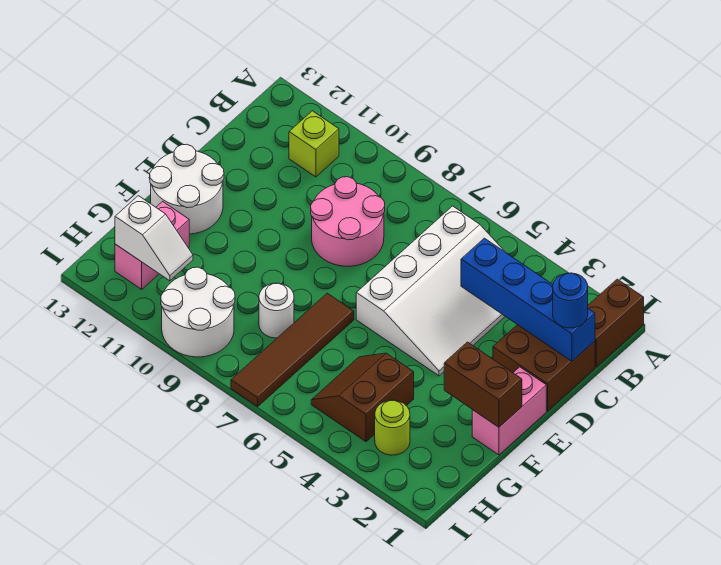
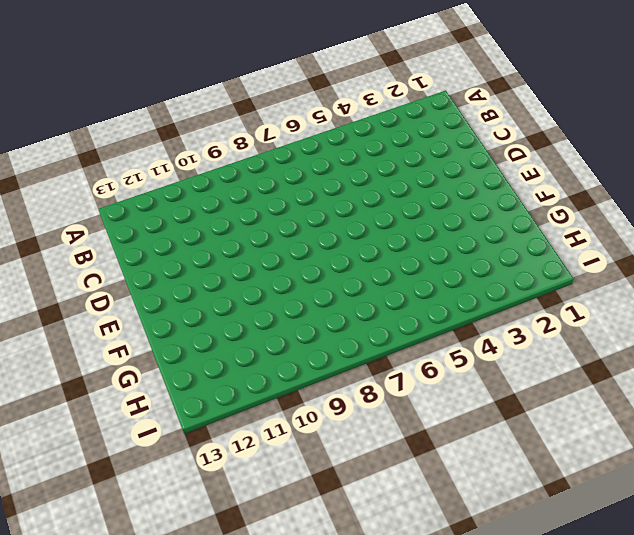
none -> brown 1x2 brick [588,279,644,367]
none -> white 3x4 slope [356,206,505,376]
none -> lime 1x1 brick [289,111,339,177]

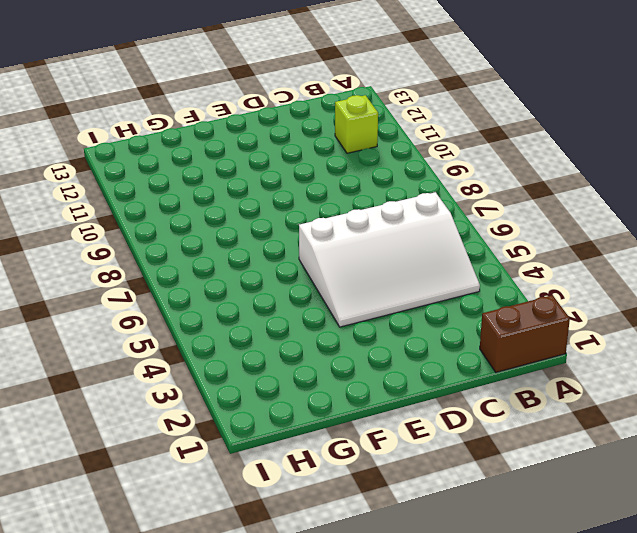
none -> brown 2x2 brick [493,325,595,411]
none -> pink 2x2 round brick [311,177,385,266]
none -> pink 1x2 brick [472,367,546,455]

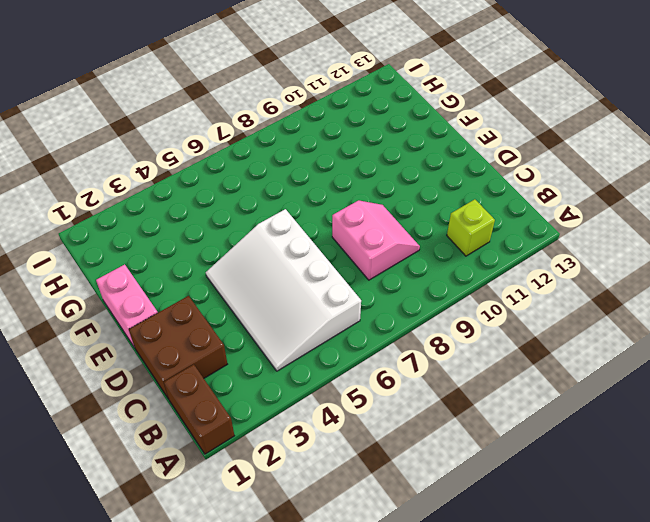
pink 2x2 slope [332,200,420,280] -> pink 2x2 round brick [311,177,385,266]
none -> white 2x2 round brick [150,144,224,234]
none -> brown 1x4 tile [231,293,354,406]
none -> brown 2x2 slope [311,353,414,442]

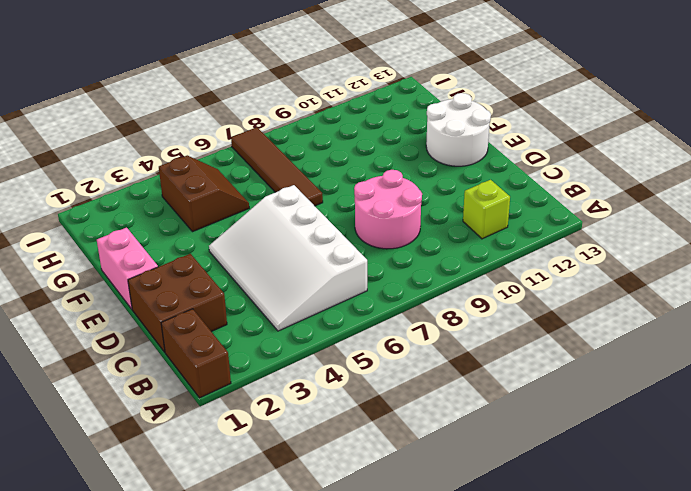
none -> white 1x1 round brick [259,283,294,338]
none -> pink 1x2 brick [115,201,189,289]
none -> lime 1x1 round brick [375,400,410,455]

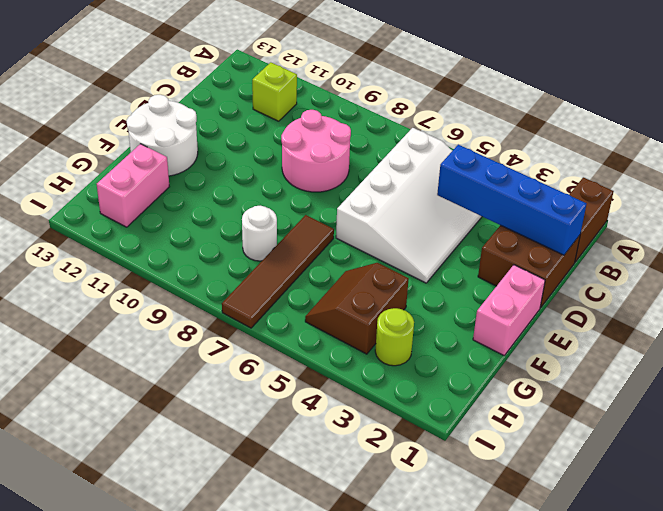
none -> white 2x2 round brick [161,267,235,357]
none -> brown 1x2 brick [444,342,522,427]
none -> white 1x2 slope [115,196,193,281]

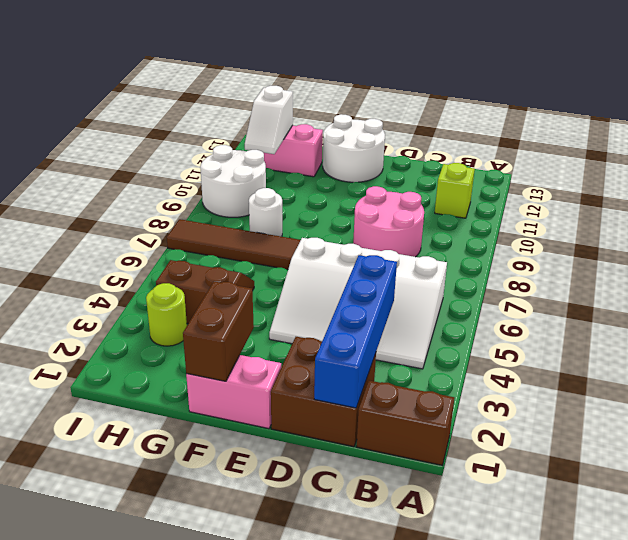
none -> blue 1x1 round brick [553,273,588,328]

